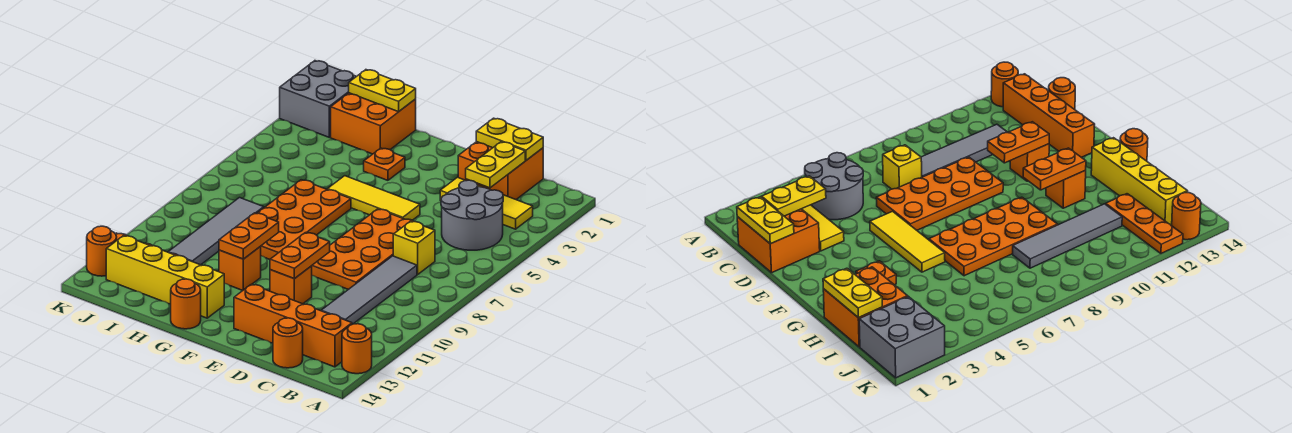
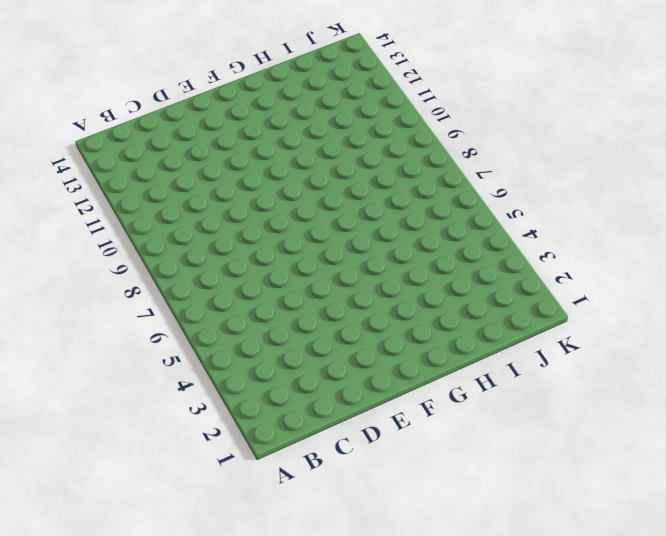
none -> orange 1x1 round brick [342,324,372,374]
none -> yellow 1x3 tile [440,177,533,229]
none -> grey 2x2 round brick [441,180,503,250]

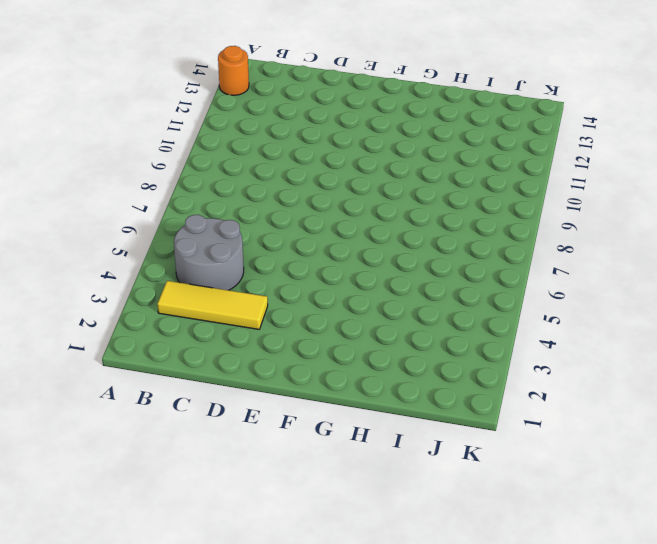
none -> orange 1x4 brick [234,284,352,367]
none -> orange 2x2 brick [458,142,543,199]
none -> yellow 1x1 brick [393,221,435,274]

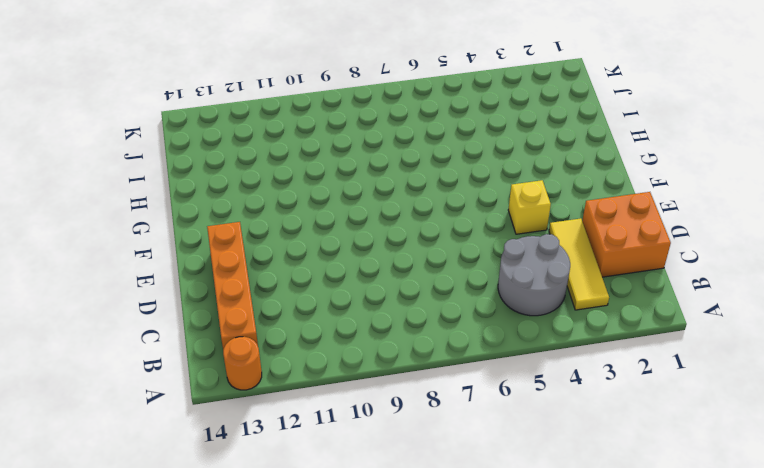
yellow 1x1 brick [508,180,551,234] -> yellow 1x1 brick moved to [393,221,435,274]
none -> grey 1x4 tile [321,256,417,324]
none -> orange 1x1 round brick [273,318,303,368]
none -> orange 2x4 plate [312,209,414,290]

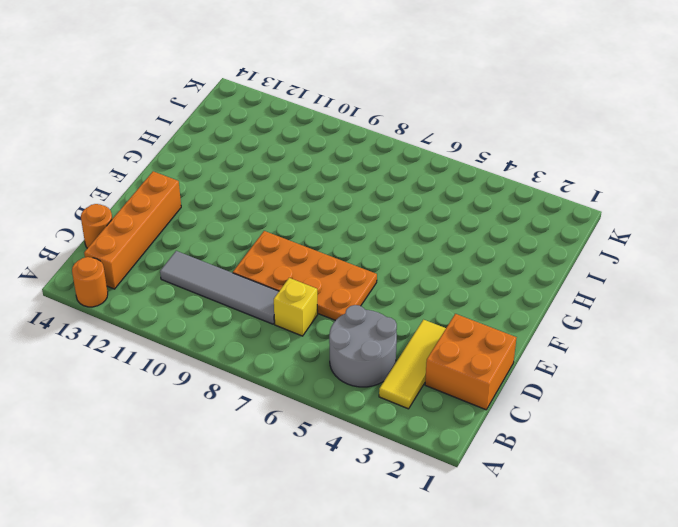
none -> yellow 1x3 tile [328,176,420,220]
none -> orange 1x1 brick [270,266,312,304]
none -> orange 1x1 plate [364,148,405,180]

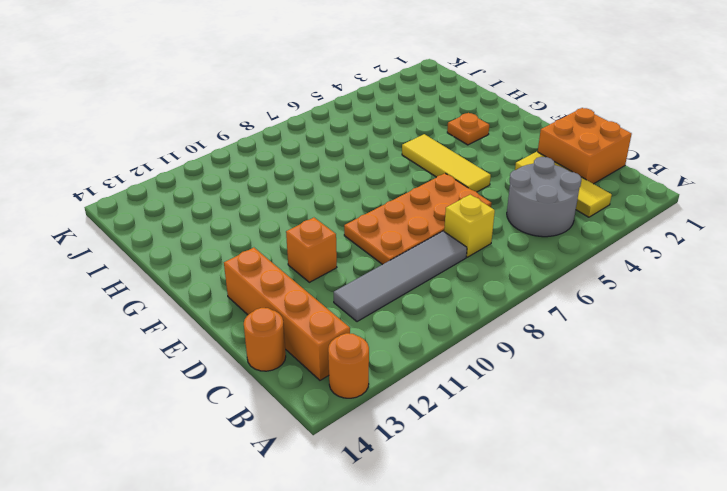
none -> orange 2x4 plate [257,180,351,259]
none -> orange 1x1 brick [219,247,261,290]
none -> yellow 1x4 brick [106,236,224,318]

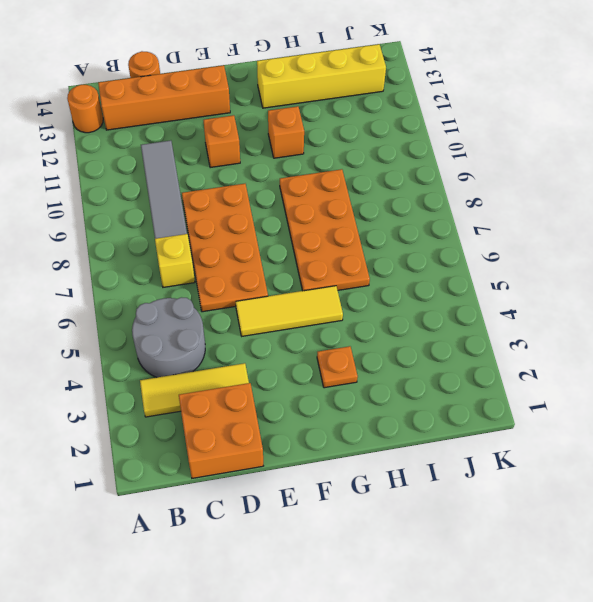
none -> orange 1x1 round brick [171,279,201,329]
none -> orange 2x2 brick [331,93,416,154]
none -> grey 1x4 tile [168,198,264,265]

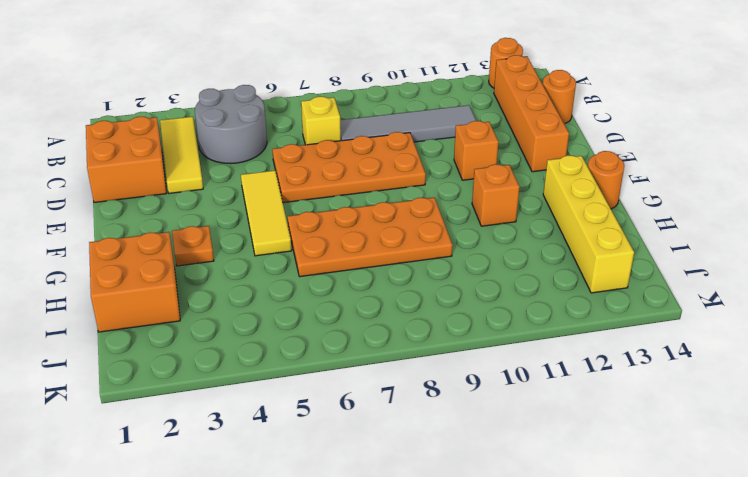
none -> grey 1x4 tile [168,198,264,265]
none -> orange 1x3 plate [1106,194,1183,253]
none -> grey 2x2 brick [280,61,357,137]

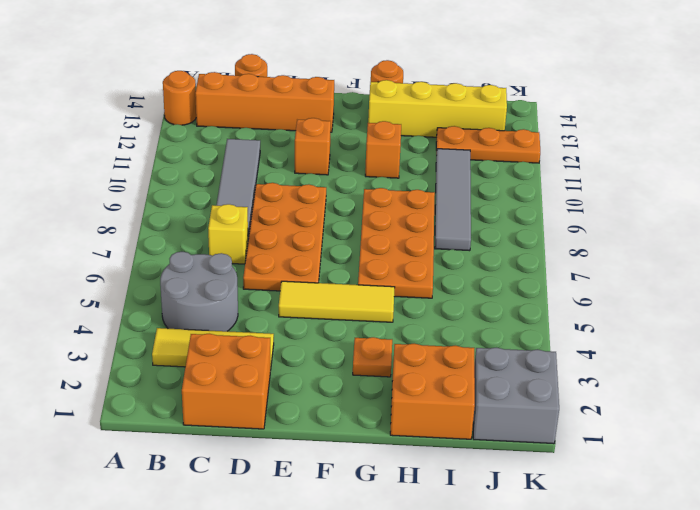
none -> orange 1x1 round brick [87,226,117,276]
none -> yellow 1x2 plate [476,118,543,160]
none -> yellow 1x2 plate [466,142,525,188]

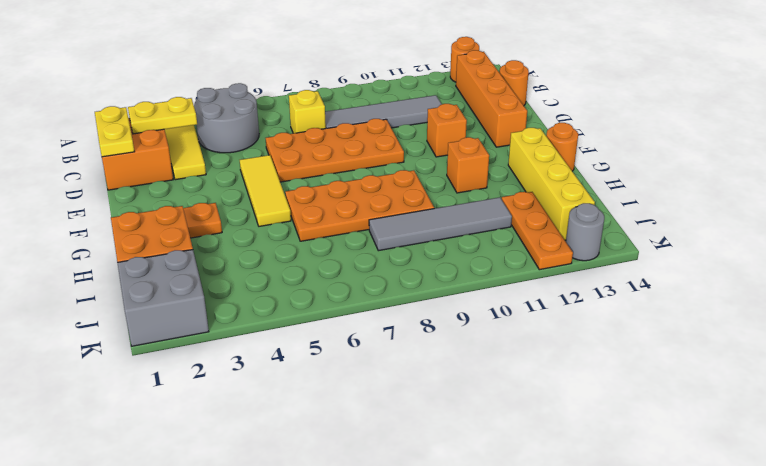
grey 1x1 round brick [566,203,604,261] -> orange 1x1 round brick [87,226,117,276]
none -> orange 1x2 plate [270,233,330,279]
none -> orange 1x2 plate [219,213,279,259]
none -> yellow 1x2 plate [349,70,416,112]

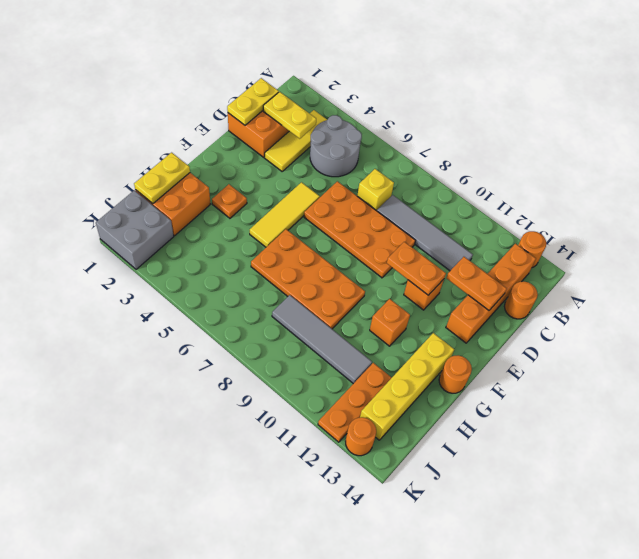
orange 1x2 plate [447,257,507,310] -> orange 1x2 plate moved to [219,213,279,259]

